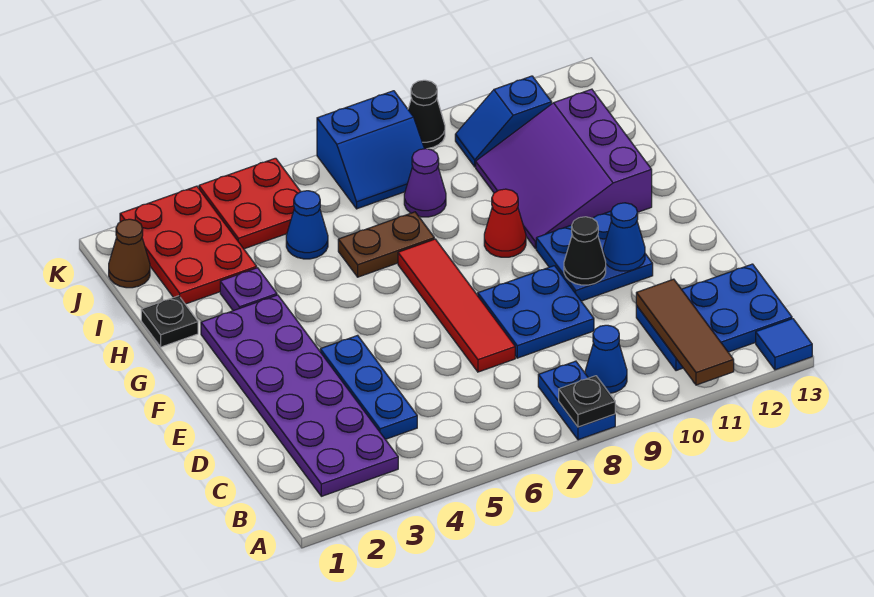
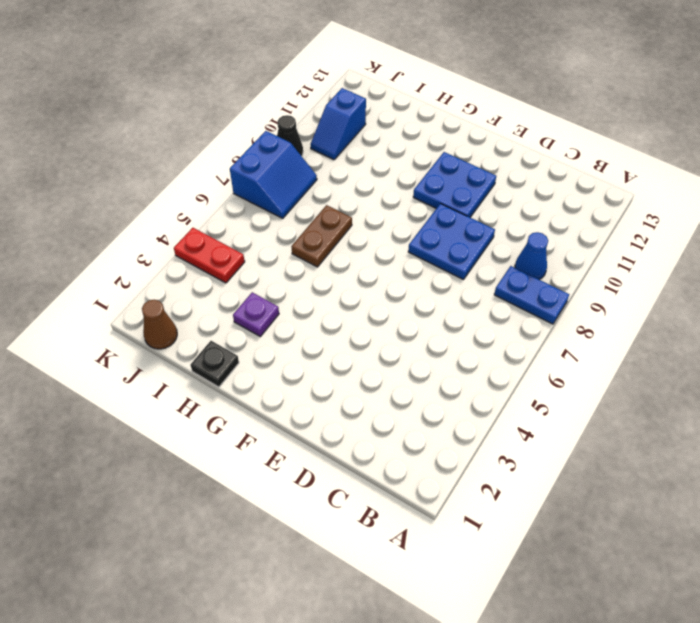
red 1x2 plate [174,228,245,283] -> red 2x2 plate [199,158,301,249]
none -> blue 1x1 tile [756,319,812,370]
none -> purple 2x6 plate [201,295,398,496]
none -> blue 2x3 plate [636,264,792,371]

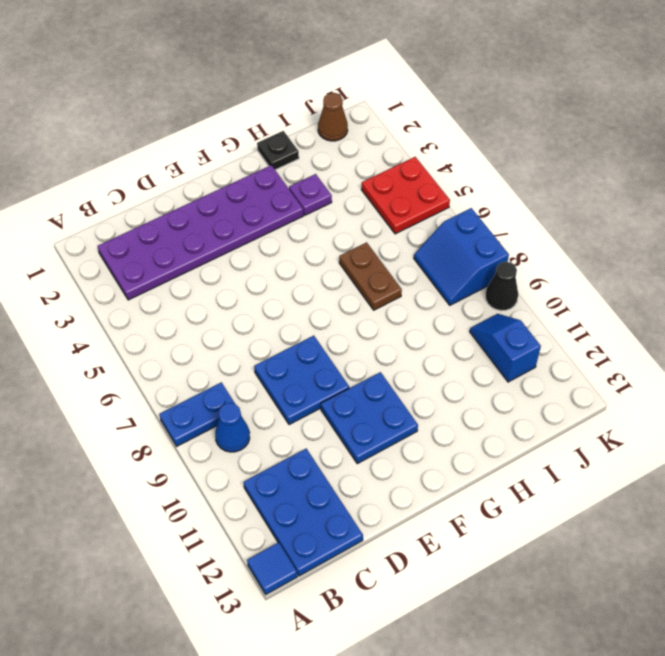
none -> blue 1x3 plate [320,335,417,439]
none -> red 1x4 tile [398,239,515,372]
none -> red 1x1 cone [484,189,526,257]

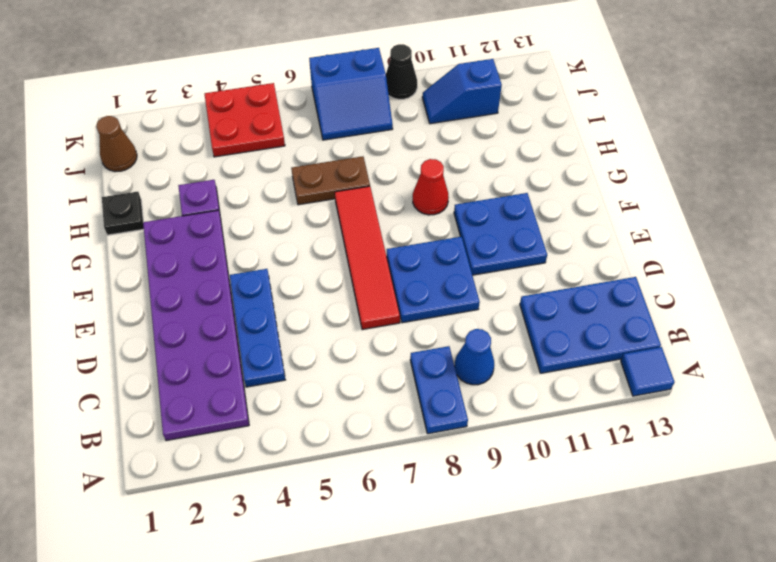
none -> purple 3x3 slope [476,89,652,249]
none -> red 2x3 plate [120,186,257,304]
none -> blue 1x1 cone [286,191,328,259]

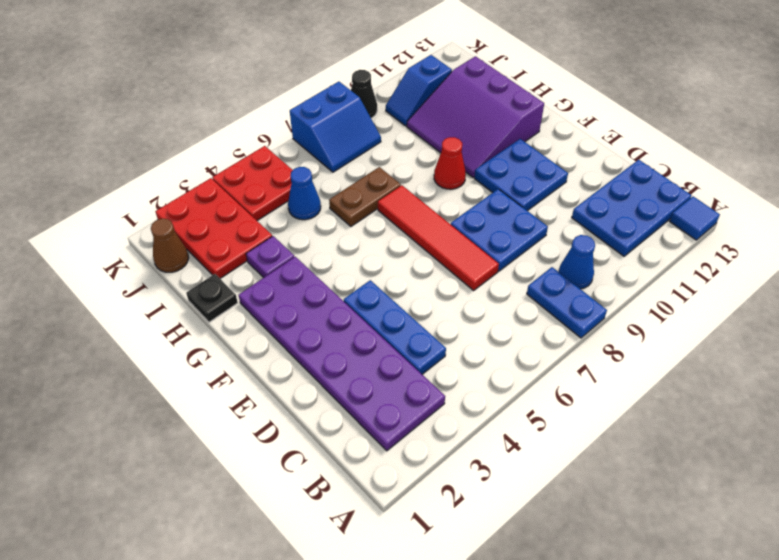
none -> purple 1x1 cone [404,149,446,217]
none -> black 1x1 plate [559,376,615,427]
none -> brown 1x3 tile [636,279,734,385]

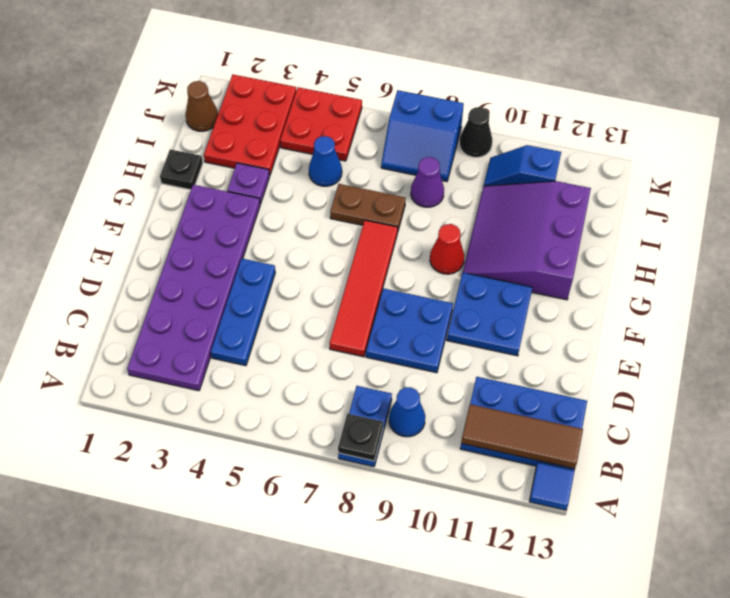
brown 1x3 tile [461,404,583,469] -> brown 1x3 tile turned to [636,279,734,385]
none -> black 1x1 cone [564,217,606,285]
none -> blue 1x1 cone [603,203,645,271]

